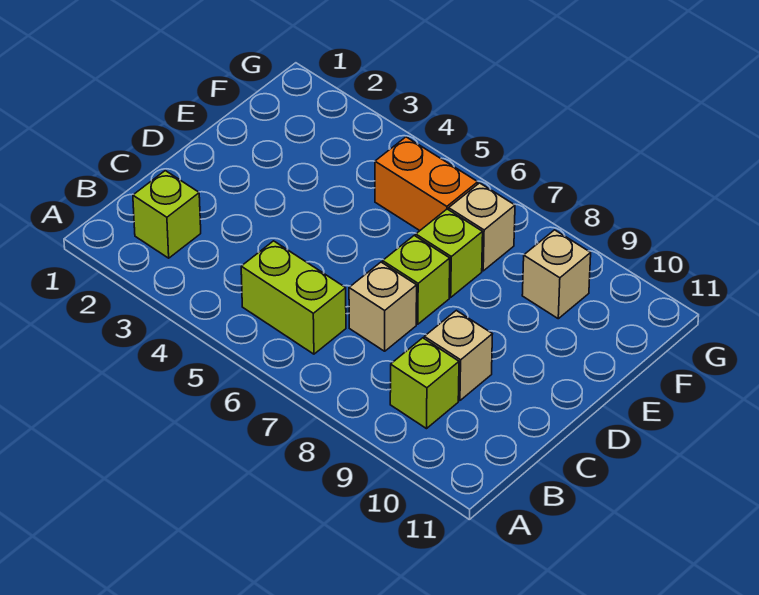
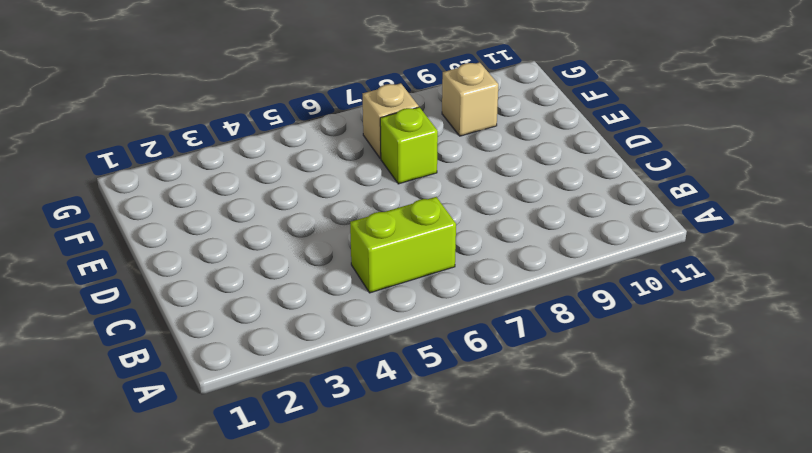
none -> lime 1x1 brick [133,171,201,258]
none -> lime 1x1 brick [390,338,459,429]

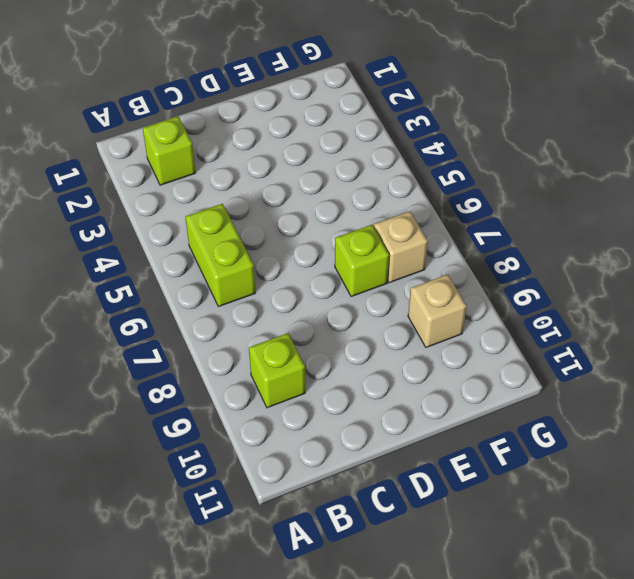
none -> tan 1x1 brick [349,262,417,351]
none -> tan 1x1 brick [424,310,492,401]

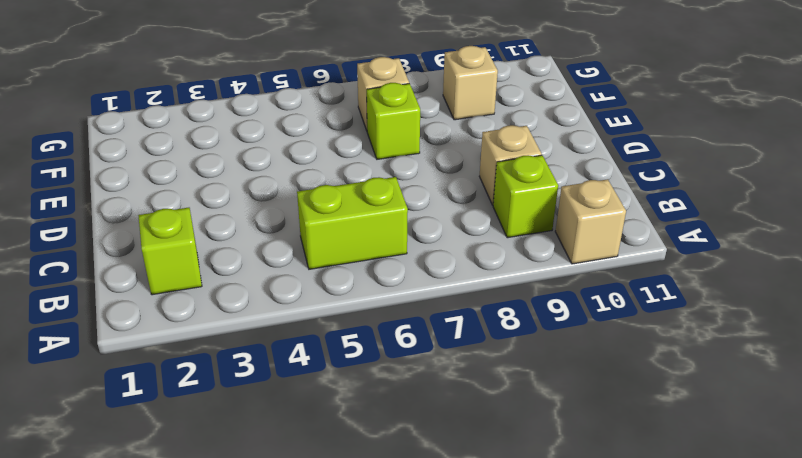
tan 1x1 brick [555,179,626,264] -> tan 1x1 brick moved to [349,262,417,351]
none -> lime 1x1 brick [383,235,450,324]
none -> orange 1x2 brick [375,137,478,231]

